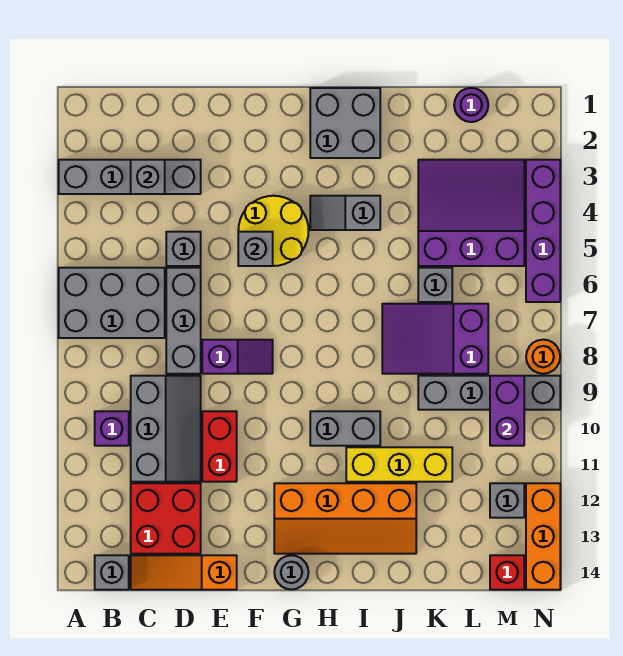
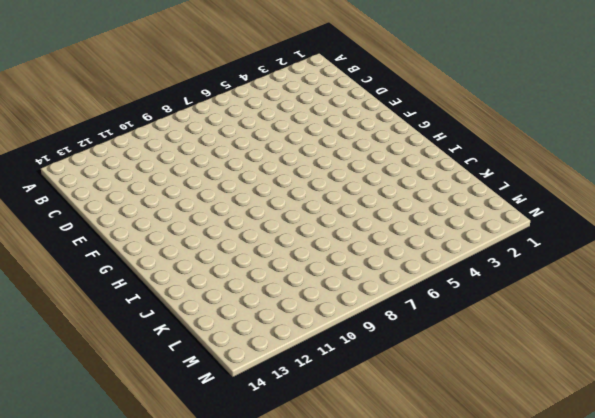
none -> grey 1x4 brick [59,160,201,194]
none -> grey 2x3 brick [59,268,165,338]
none -> purple 1x1 brick [95,411,129,446]
none -> grey 1x1 brick [95,555,129,590]

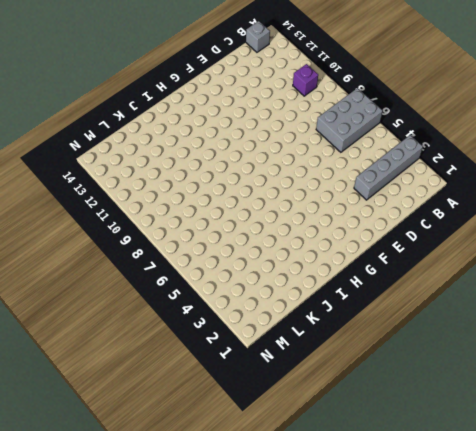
none -> grey 2x3 slope [131,376,201,482]
none -> red 2x2 brick [131,483,201,554]
none -> orange 1x3 slope [131,555,237,590]
none -> grey 1x1 brick [166,232,201,266]

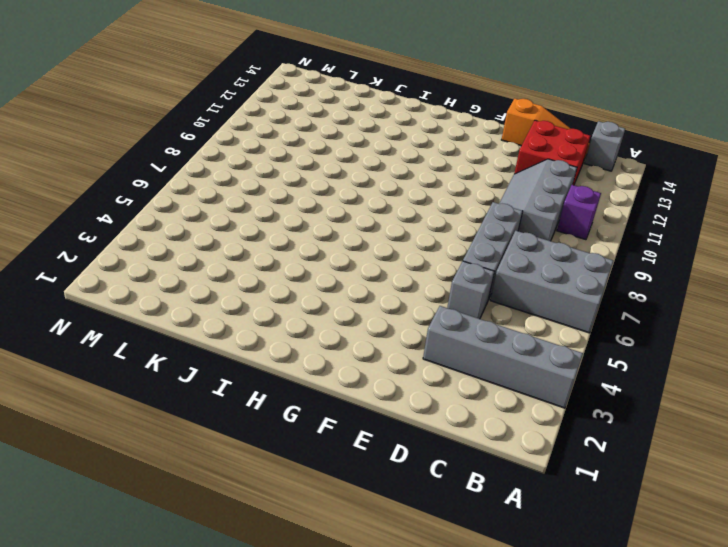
none -> purple 1x2 slope [202,340,273,374]
none -> red 1x2 brick [202,411,237,482]
none -> yellow 2x2 round brick [238,196,309,266]
none -> orange 2x4 slope [274,483,416,554]

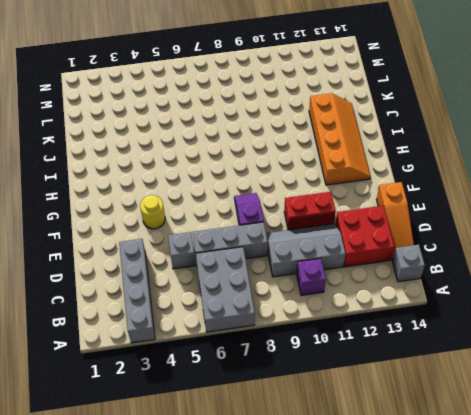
yellow 1x1 round brick [140,195,165,229] -> yellow 2x2 round brick [238,196,309,266]
none -> grey 1x1 round brick [274,555,309,590]
none -> grey 2x2 brick [310,88,380,158]
none -> grey 1x2 slope [310,196,380,230]
none -> grey 1x2 brick [310,411,380,446]

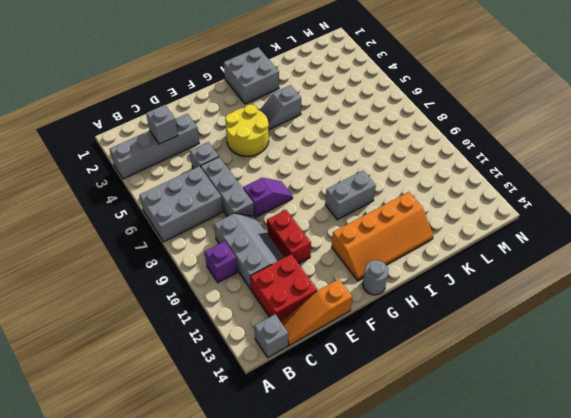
none -> yellow 1x3 brick [346,447,452,482]
none -> purple 2x3 slope [382,304,488,374]
none -> purple 3x3 slope [418,160,524,266]
none -> grey 1x1 brick [418,268,452,302]

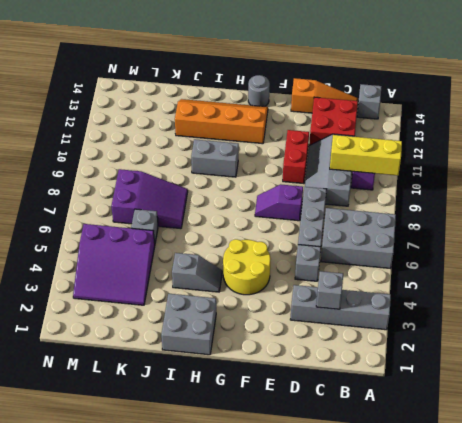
yellow 1x3 brick [330,135,402,176] -> yellow 1x3 brick moved to [346,447,452,482]
none -> grey 1x4 brick [418,376,560,410]
none -> purple 1x1 round brick [454,88,488,122]
none -> grey 1x1 brick [490,483,524,518]
none -> red 1x1 brick [490,555,524,590]

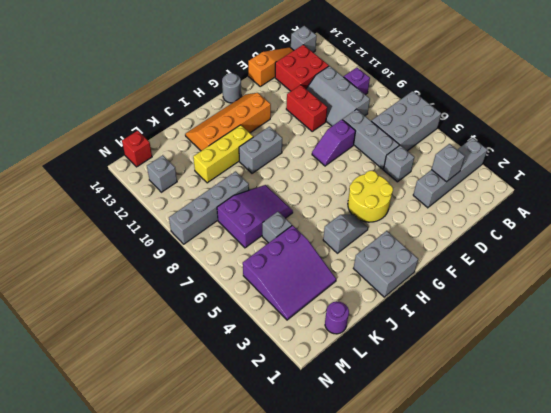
none -> purple 1x4 brick [526,160,560,302]
none -> orange 1x1 round brick [526,340,560,374]
none -> orange 1x3 brick [526,483,560,590]
none -> grey 1x1 brick [238,232,273,266]

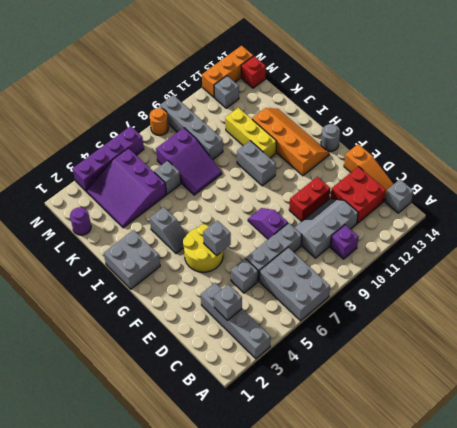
none -> purple 1x2 brick [490,376,524,446]

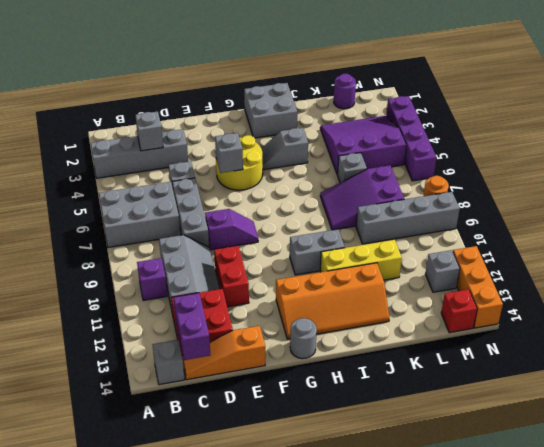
purple 1x2 brick [174,293,210,360] -> purple 1x2 brick moved to [490,376,524,446]

